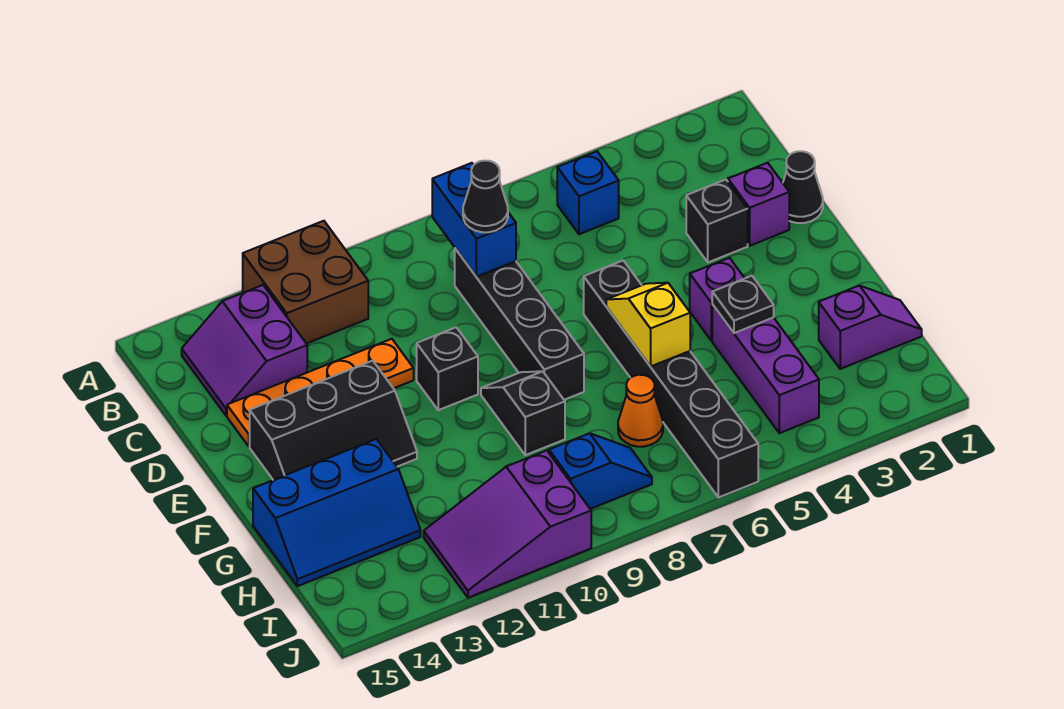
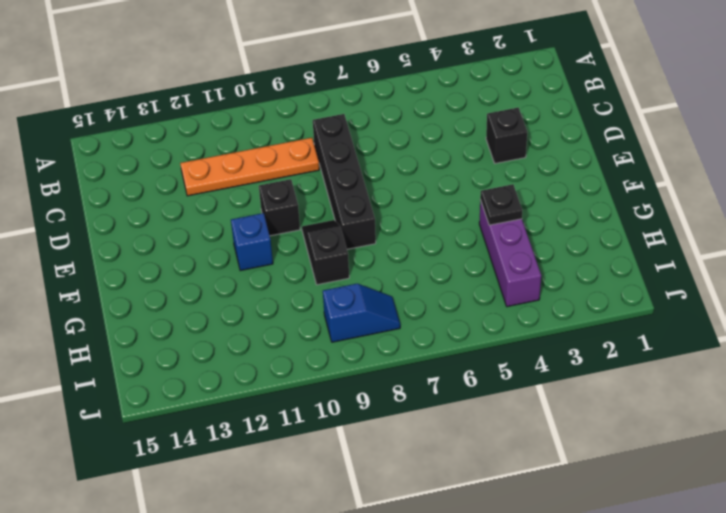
orange 1x4 plate [180,138,319,196] -> orange 1x4 plate moved to [227,339,414,446]
blue 1x1 brick [231,213,273,271] -> blue 1x1 brick moved to [557,151,619,234]
none -> brown 2x2 brick [243,221,368,344]
none -> purple 2x2 slope [182,285,307,415]
none -> black 1x1 cone [783,151,823,223]

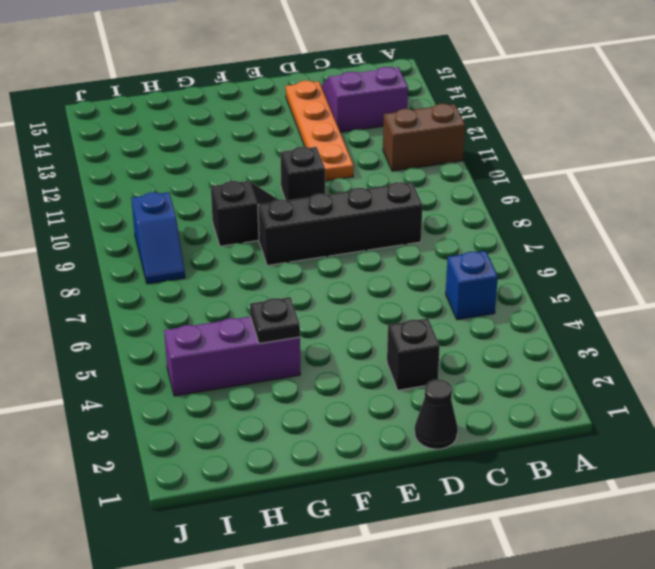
brown 1x2 brick [383,104,465,171] -> brown 2x2 brick [243,221,368,344]
none -> purple 1x1 brick [728,163,789,246]
none -> black 1x6 brick [584,260,758,497]
none -> black 2x3 slope [250,361,417,480]

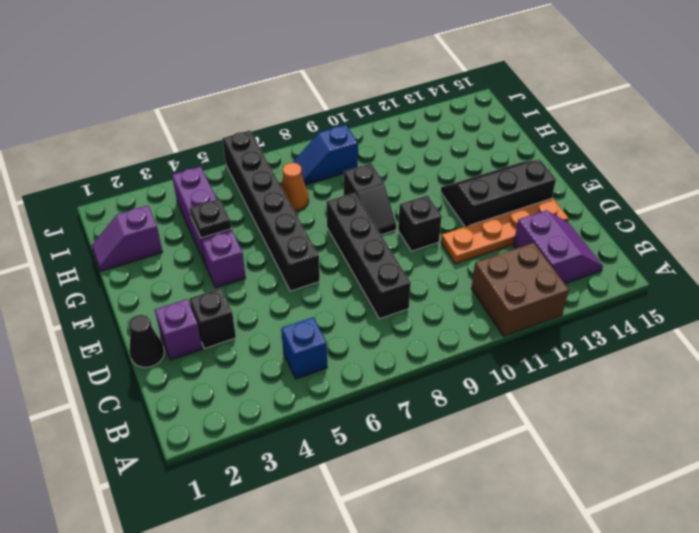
none -> blue 2x3 slope [253,439,421,586]
none -> purple 2x3 slope [424,451,591,598]
none -> blue 1x2 brick [432,163,516,277]

